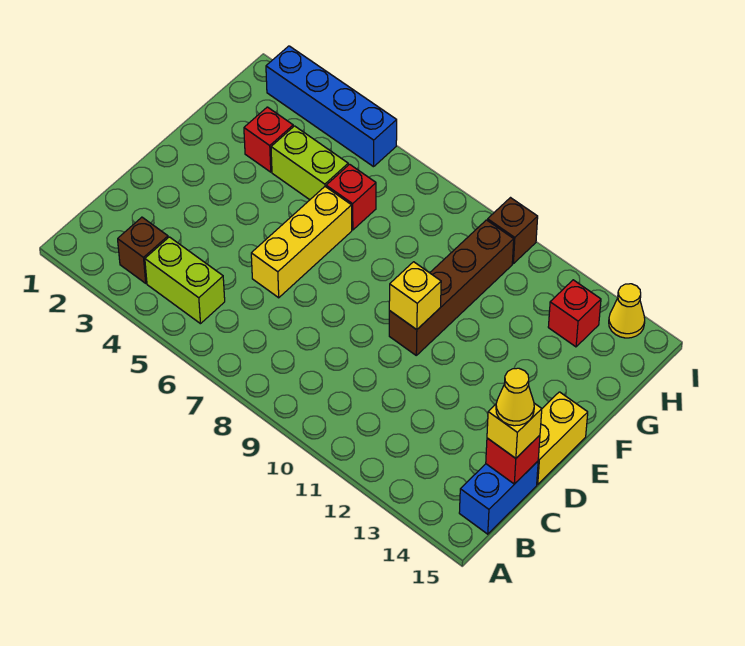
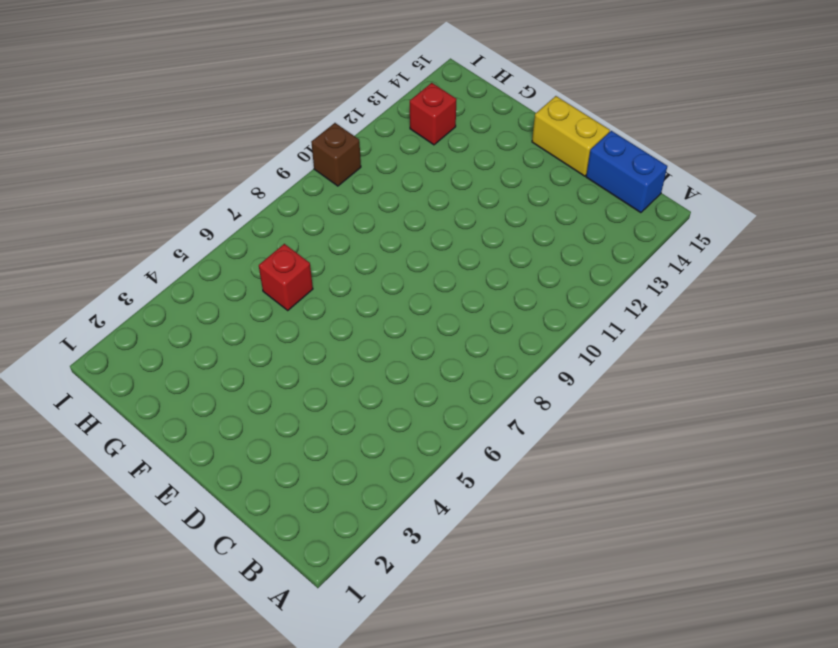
none -> brown 1x1 brick [118,217,168,283]
none -> lime 1x2 brick [145,237,225,324]
none -> yellow 1x3 brick [251,187,352,298]

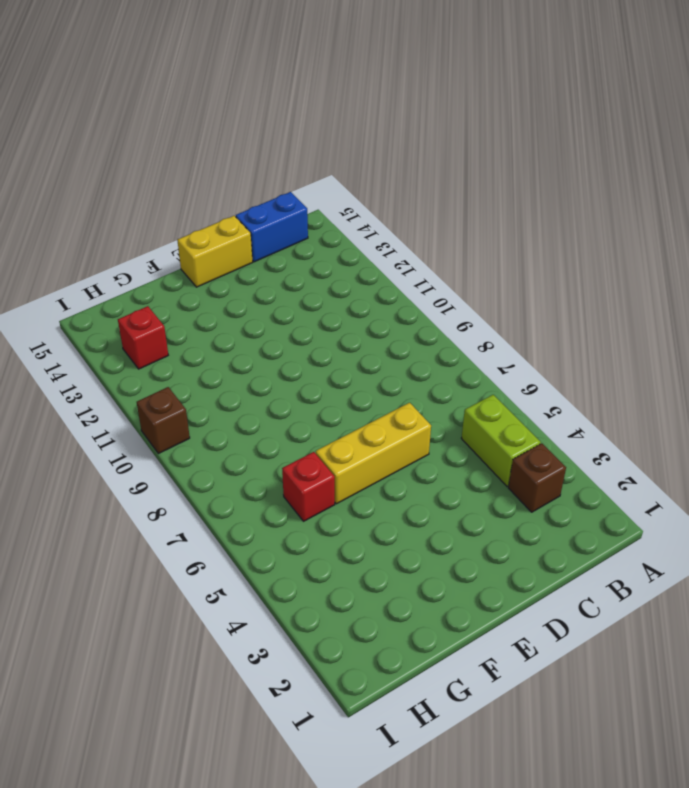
none -> brown 1x4 brick [389,220,514,355]
none -> red 1x1 brick [244,107,293,172]
none -> lime 1x2 brick [271,126,348,200]

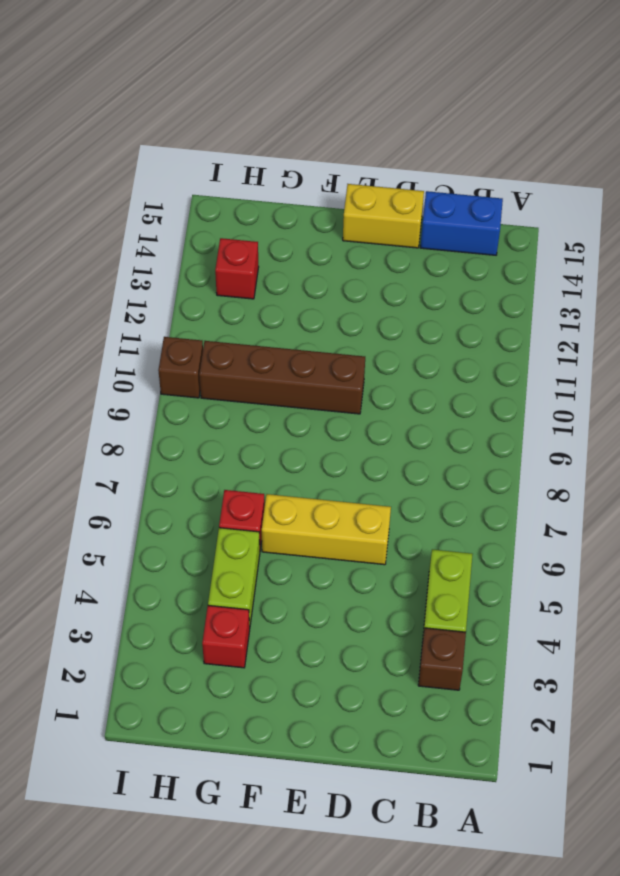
none -> blue 1x4 brick [266,46,397,167]
none -> yellow 1x1 cone [609,284,645,338]
none -> red 1x1 brick [486,435,540,484]

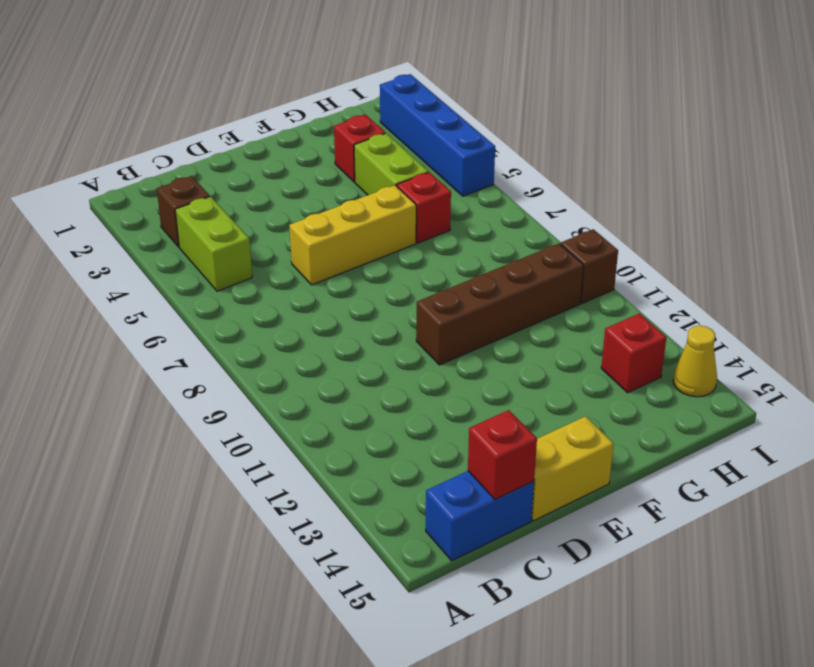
none -> yellow 1x1 brick [389,262,441,330]
none -> yellow 1x1 brick [487,403,542,458]
none -> yellow 1x1 cone [496,368,534,426]

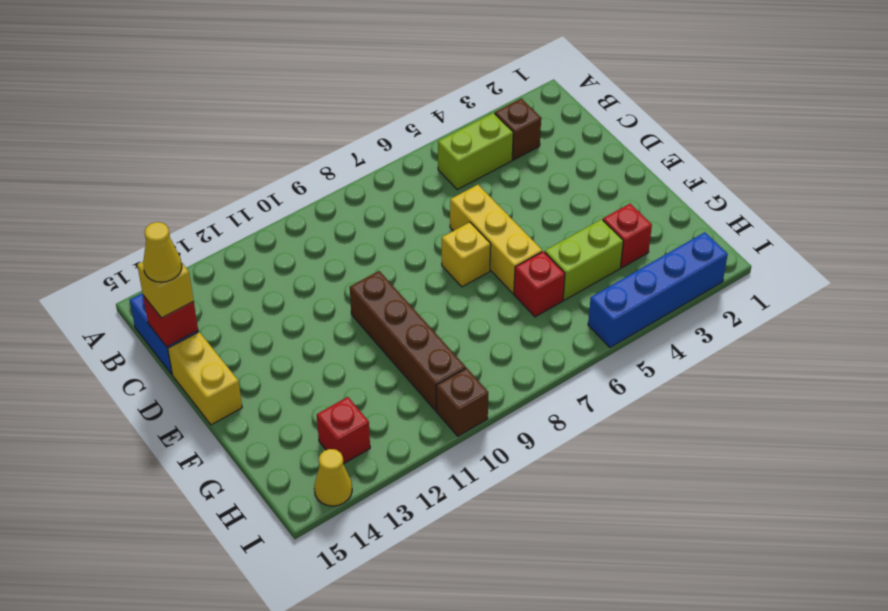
yellow 1x1 brick [442,222,491,287] -> yellow 1x1 brick moved to [389,262,441,330]

